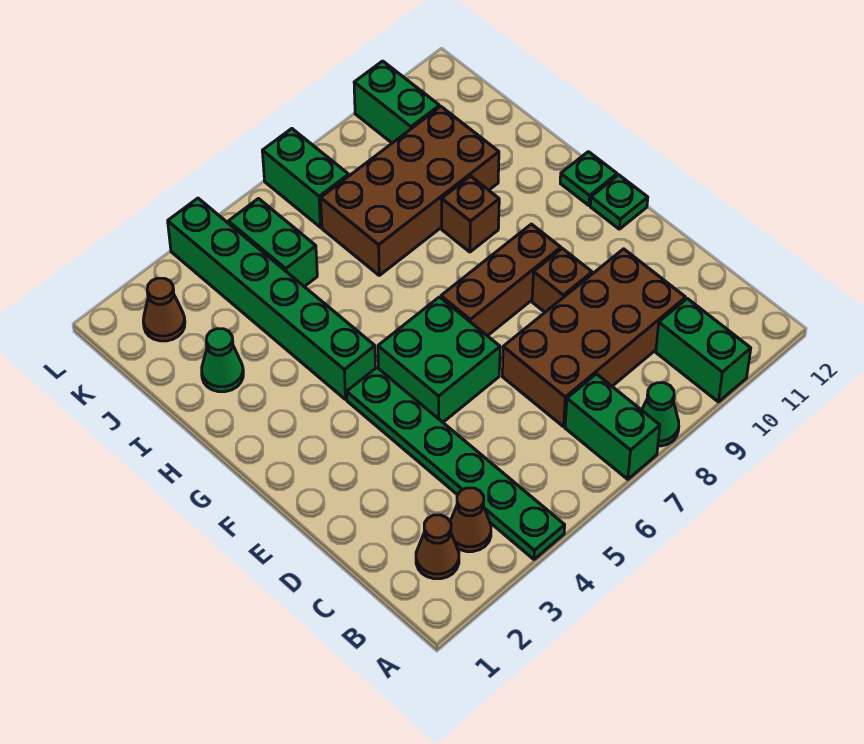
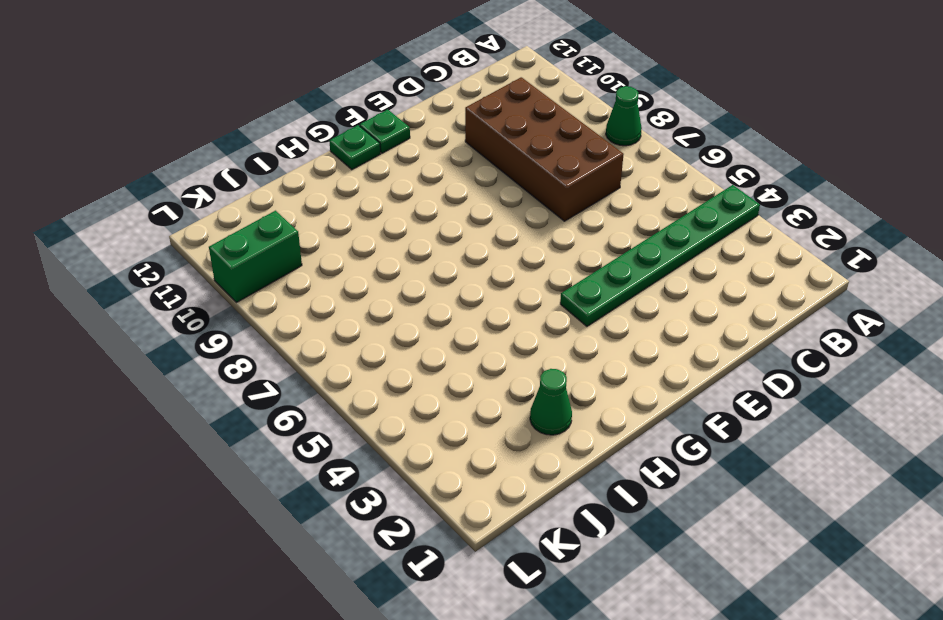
none -> green 1x2 brick [565,374,660,479]
none -> green 1x2 brick [656,299,751,402]
none -> brown 1x1 cone [416,515,459,579]

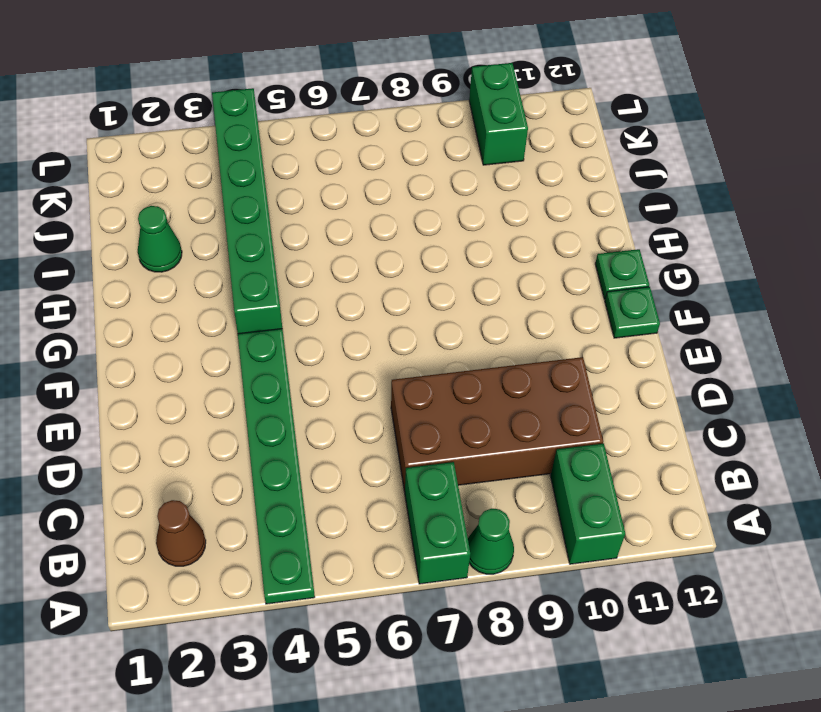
none -> brown 1x1 cone [450,488,491,552]
none -> green 2x2 brick [378,297,500,422]
none -> brown 1x1 brick [532,248,592,312]

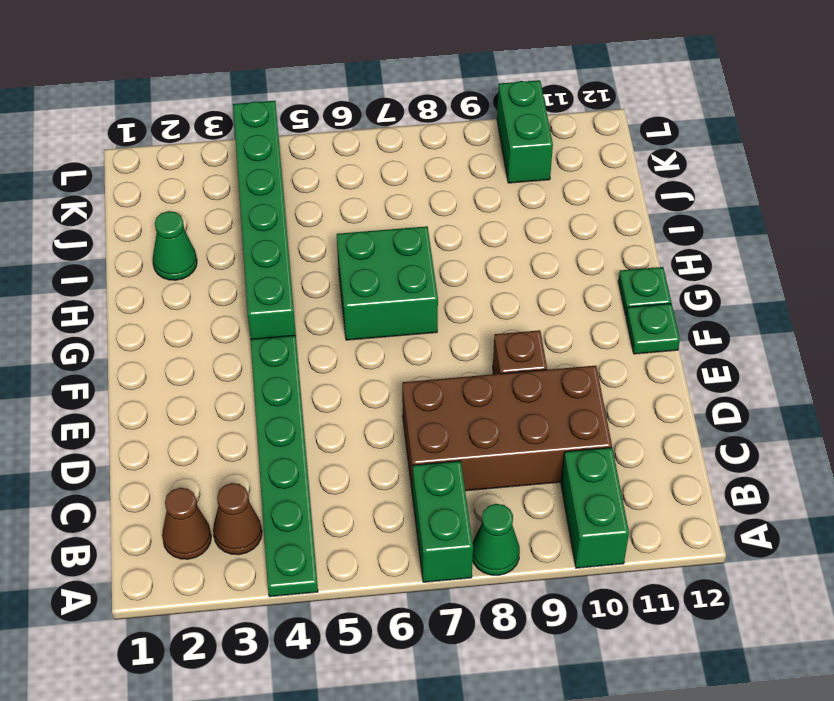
green 2x2 brick [337,226,438,340] -> green 2x2 brick moved to [378,297,500,422]
none -> brown 1x3 brick [441,224,561,336]
none -> brown 1x1 brick [442,176,499,252]
none -> brown 2x4 brick [321,107,499,275]

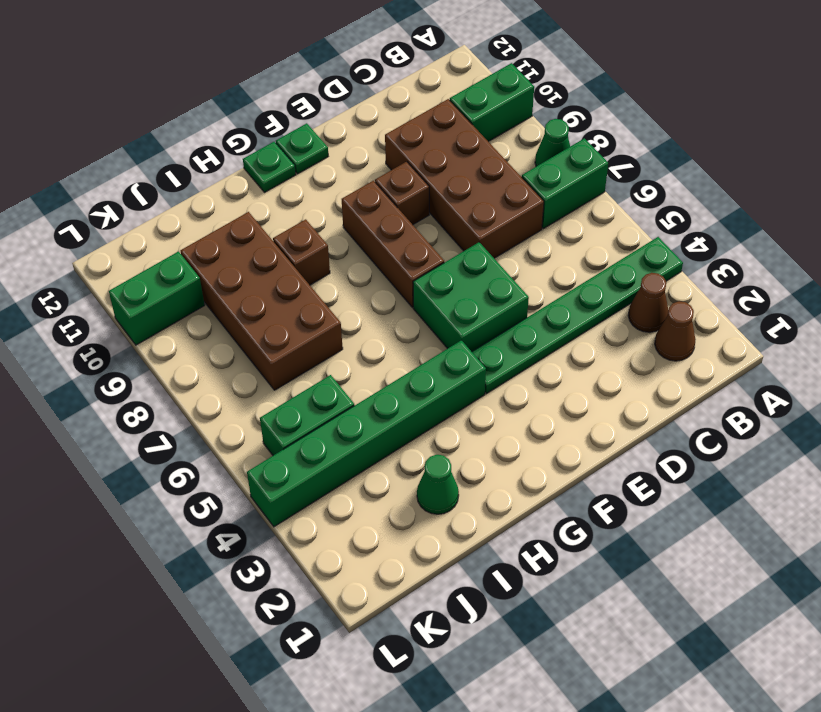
none -> brown 1x1 cone [143,278,185,341]
none -> green 1x2 brick [262,129,349,227]

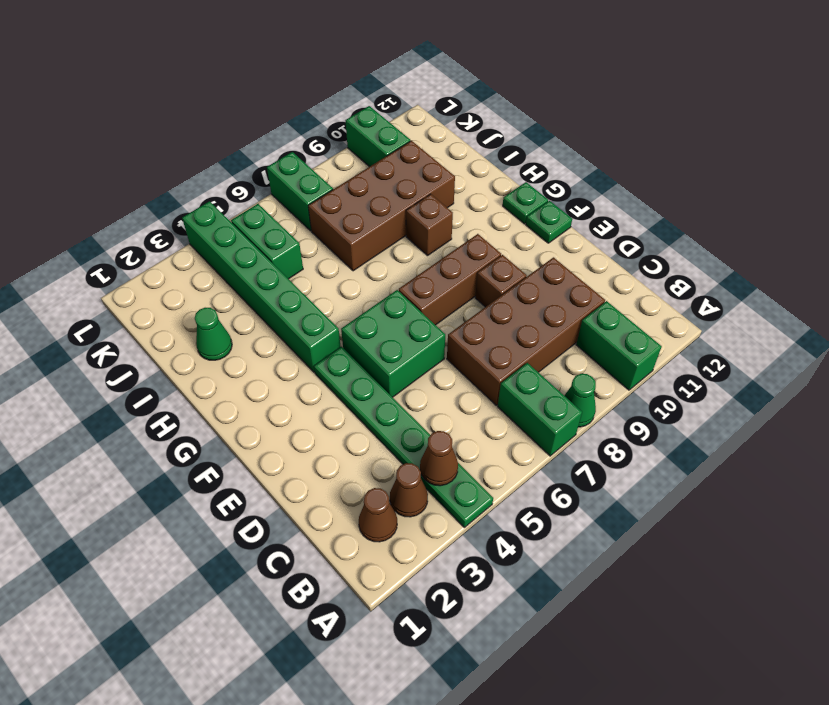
brown 1x1 cone [420,431,458,486] -> brown 1x1 cone moved to [143,278,185,341]

